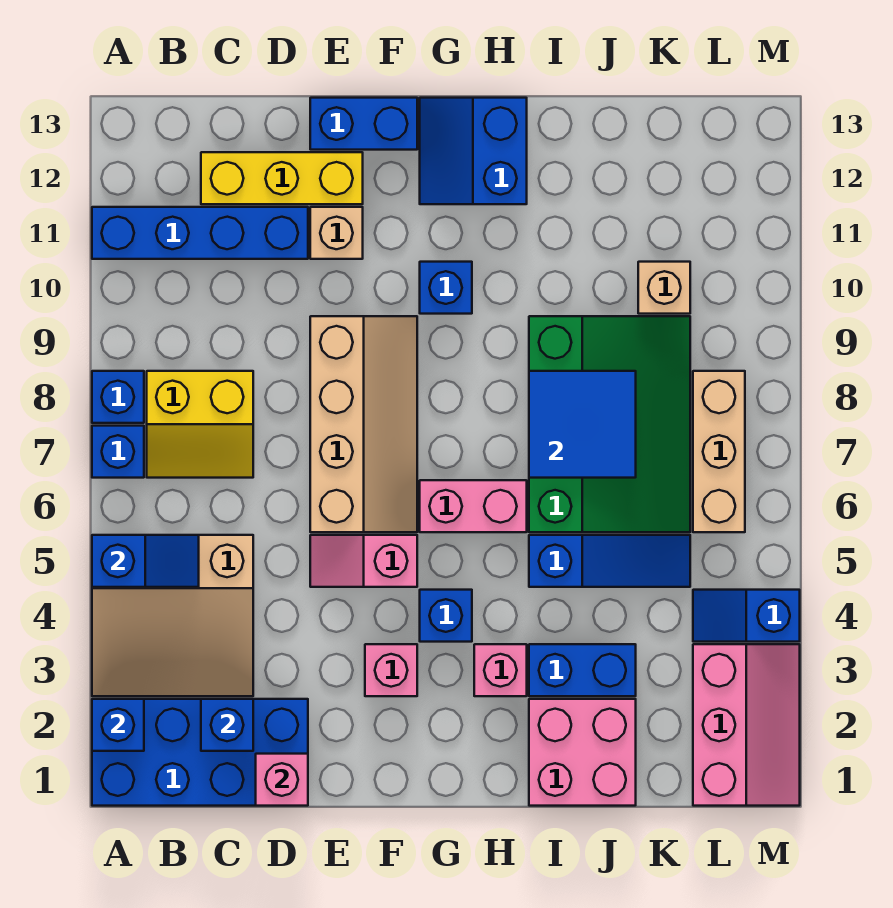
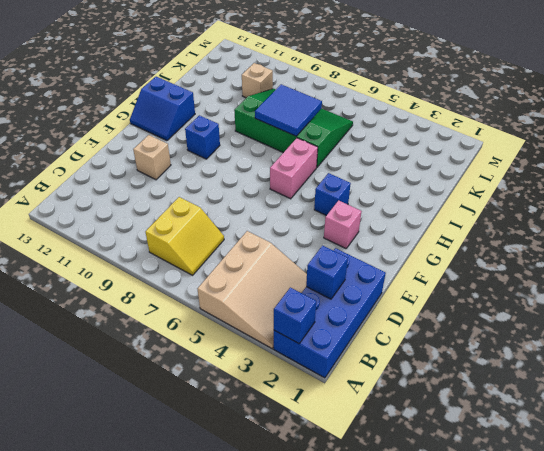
none -> blue 1x1 brick [92,426,144,478]
none -> blue 1x1 brick [92,371,144,423]
none -> blue 1x4 brick [92,207,308,259]
none -> yellow 1x3 brick [201,152,363,204]

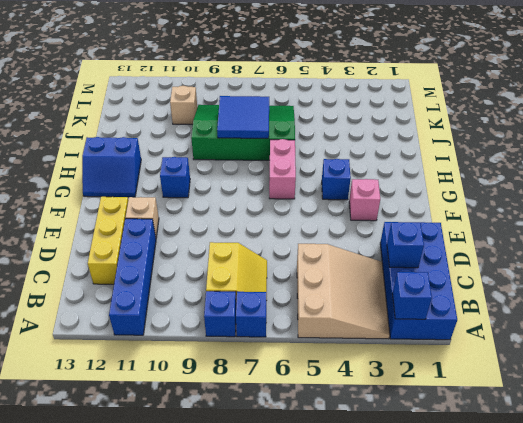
none -> pink 1x2 slope [310,535,417,587]
none -> tan 2x4 slope [310,316,417,532]
none -> blue 1x2 brick [310,98,417,150]
none -> pink 1x1 brick [474,644,527,696]

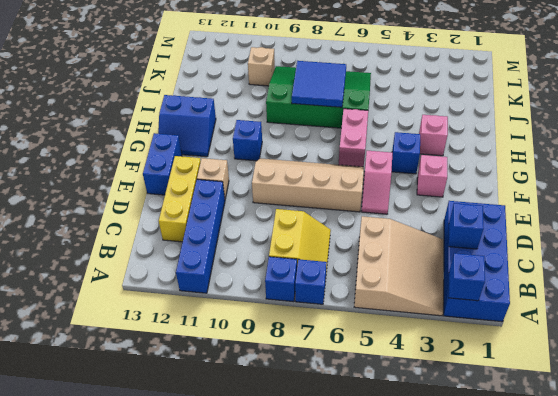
none -> pink 2x2 brick [529,699,636,806]
none -> blue 1x2 brick [529,644,636,696]
none -> blue 1x3 slope [529,535,690,587]
none -> pink 2x3 slope [693,644,800,806]

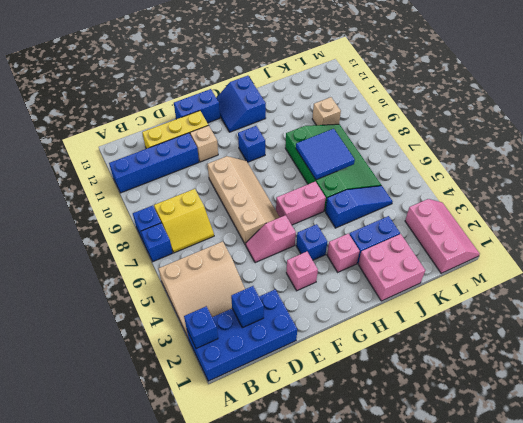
none -> blue 1x2 slope [693,590,800,642]
none -> tan 1x3 brick [693,371,745,532]
none -> blue 1x2 slope [92,535,199,587]
none -> pink 1x1 brick [256,754,308,806]

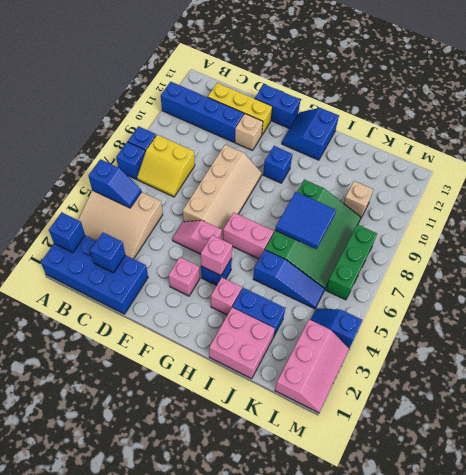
pink 1x1 brick [201,235,232,275] -> pink 1x1 brick moved to [256,754,308,806]
green 1x3 brick [326,224,377,300] -> tan 1x3 brick [693,371,745,532]

